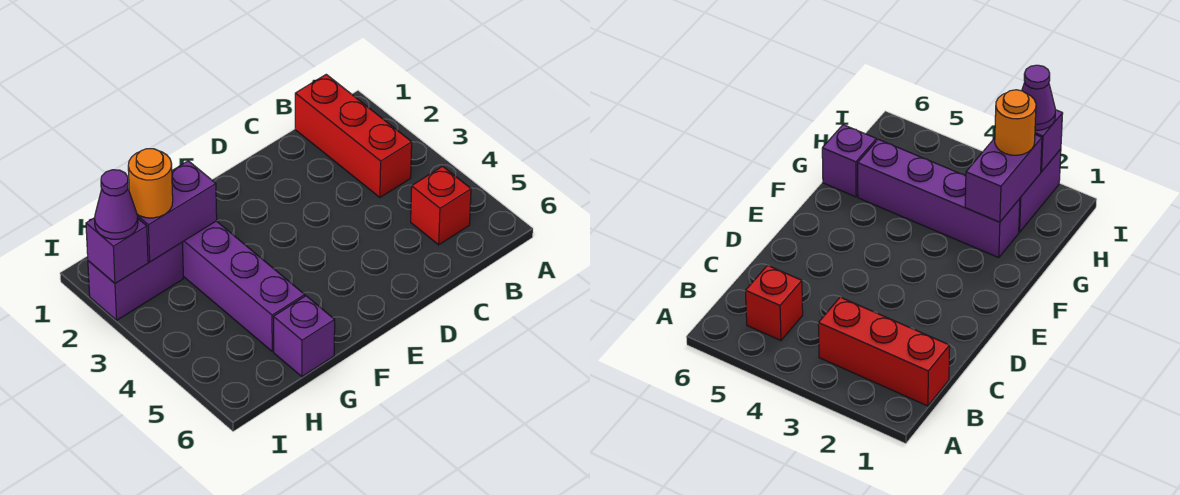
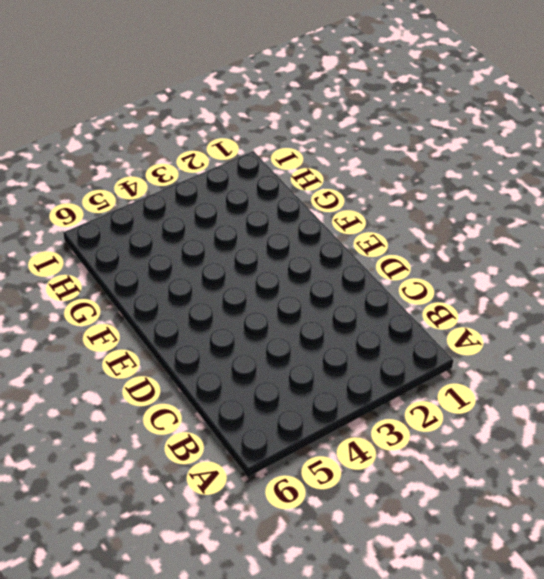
none -> red 1x3 brick [295,74,412,197]
none -> red 1x1 brick [411,166,471,245]

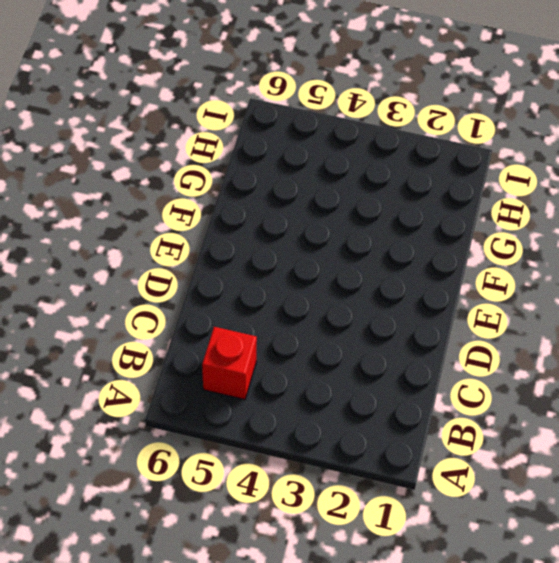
none -> red 1x3 brick [295,74,412,197]
none -> purple 1x4 brick [183,221,305,351]

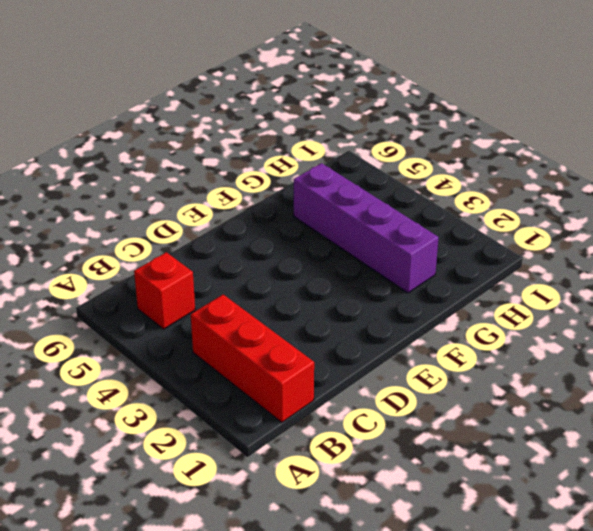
none -> purple 1x1 brick [274,296,335,377]
none -> purple 1x2 brick [88,242,183,320]

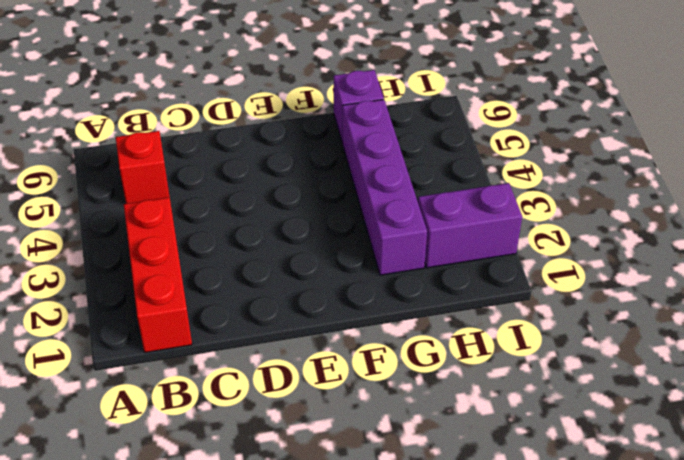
none -> purple 1x2 brick [137,161,217,262]
none -> purple 1x1 brick [86,218,148,283]

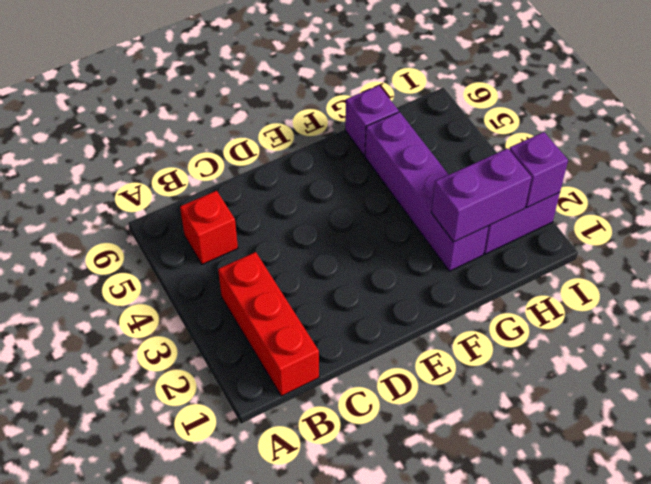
none -> orange 1x1 round brick [128,149,173,218]
none -> purple 1x1 cone [95,170,138,239]

